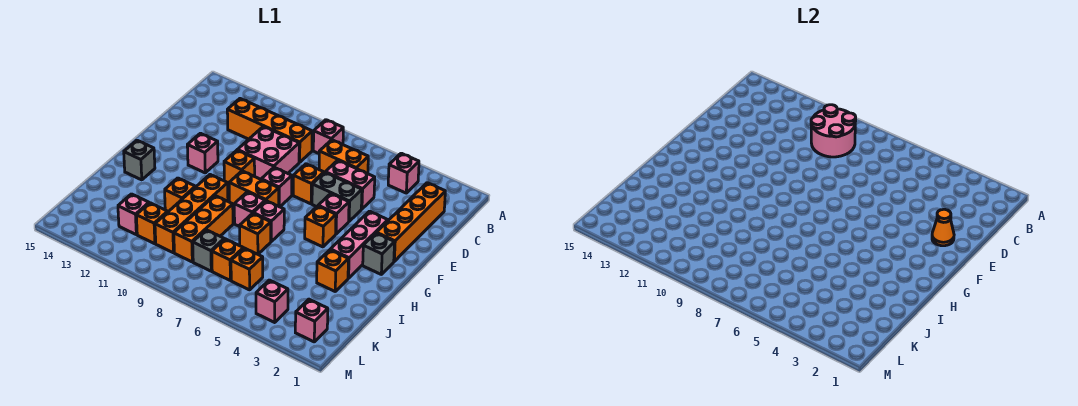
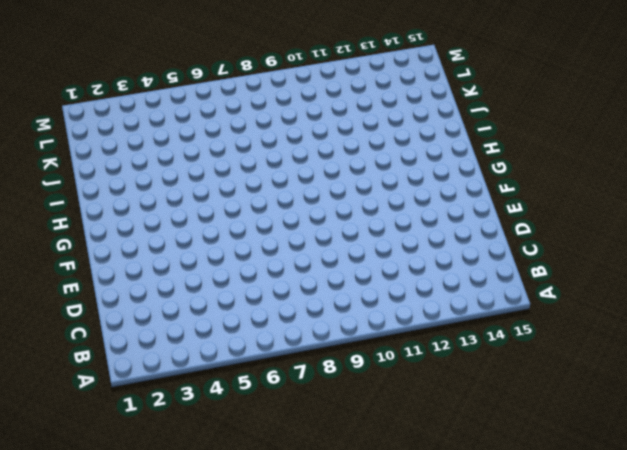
none -> pink 1x1 brick [388,153,419,193]
none -> pink 1x1 brick [313,120,343,153]
none -> orange 1x4 brick [376,183,445,261]
none -> orange 1x2 brick [319,140,368,174]

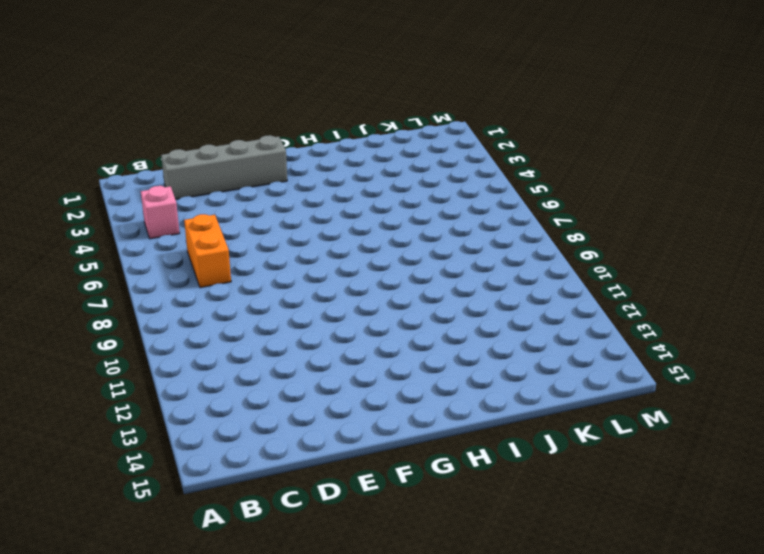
grey 1x4 brick [161,135,287,200] -> orange 1x4 brick [376,183,445,261]
none -> pink 1x1 brick [313,120,343,153]
none -> orange 1x4 brick [227,99,312,162]
none -> pink 1x2 brick [325,160,375,209]
none -> pink 2x2 brick [238,126,299,179]

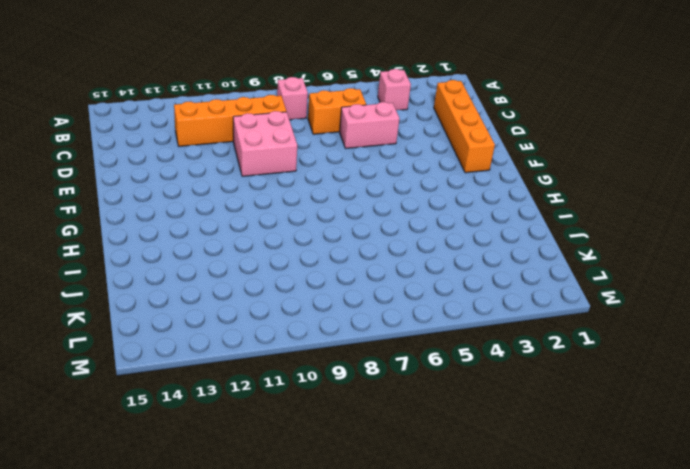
none -> grey 1x2 brick [312,173,362,221]
none -> orange 1x1 brick [293,164,324,204]
none -> pink 1x3 brick [330,211,388,278]
none -> pink 1x1 brick [318,194,349,234]

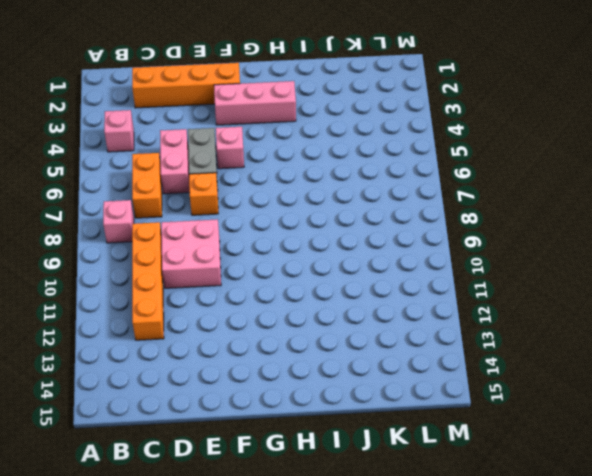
none -> pink 1x1 brick [261,167,292,207]
none -> orange 1x1 brick [224,150,255,184]
none -> pink 1x1 brick [187,133,218,173]
none -> grey 1x1 brick [363,233,395,274]

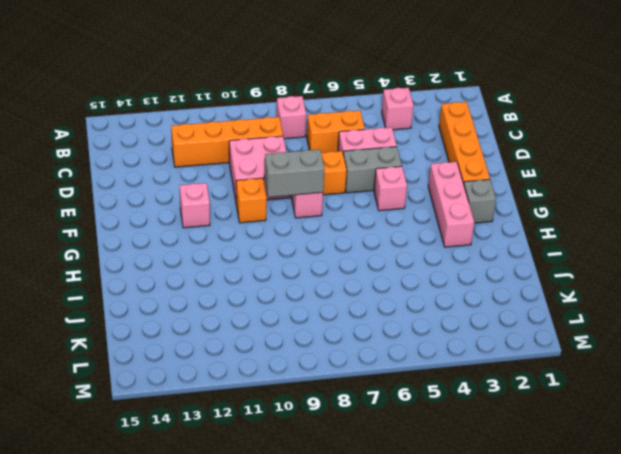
grey 1x2 brick [264,149,325,197] -> none
none -> orange 1x1 brick [305,206,336,247]
none -> orange 1x2 brick [229,171,279,206]
none -> pink 1x1 brick [253,201,284,241]
none -> pink 1x1 brick [234,192,265,227]

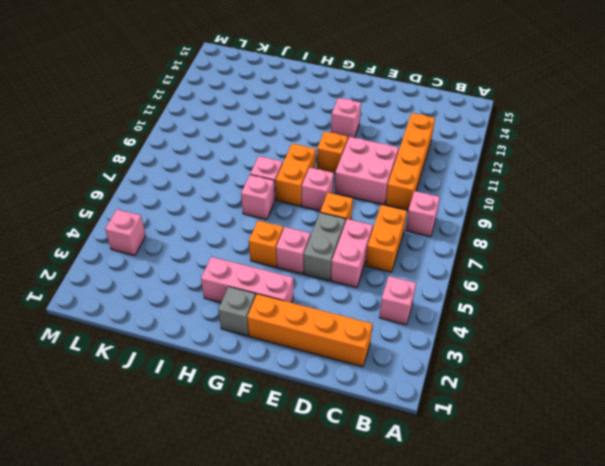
none -> orange 1x4 brick [155,175,228,253]
none -> grey 1x1 brick [124,140,155,180]
none -> orange 1x1 brick [317,250,348,291]
none -> orange 1x1 brick [240,213,271,254]

